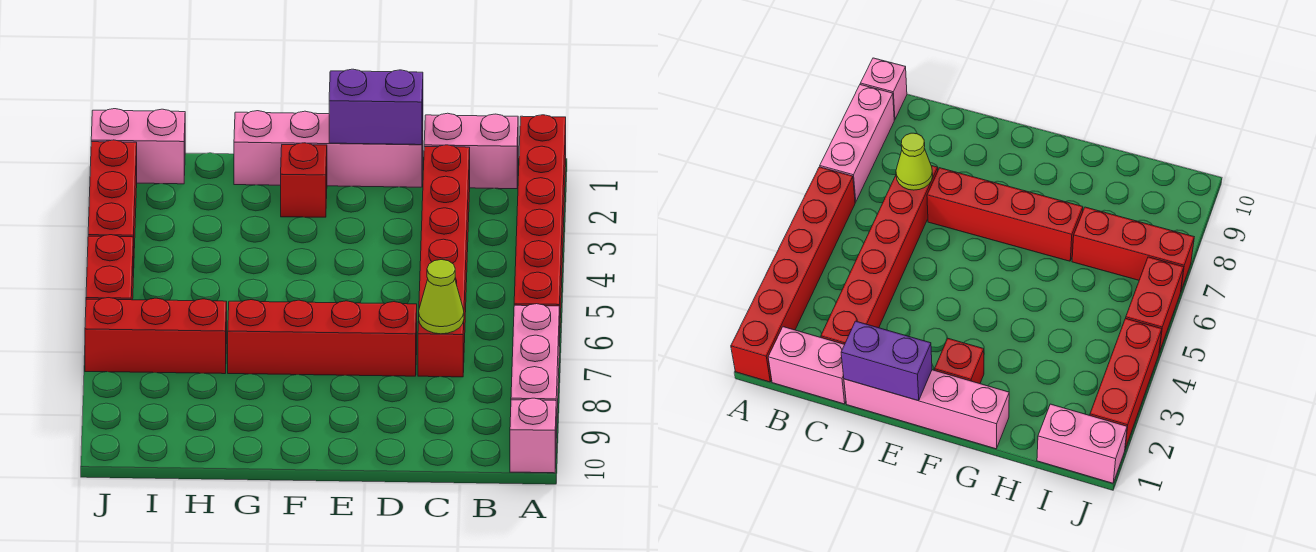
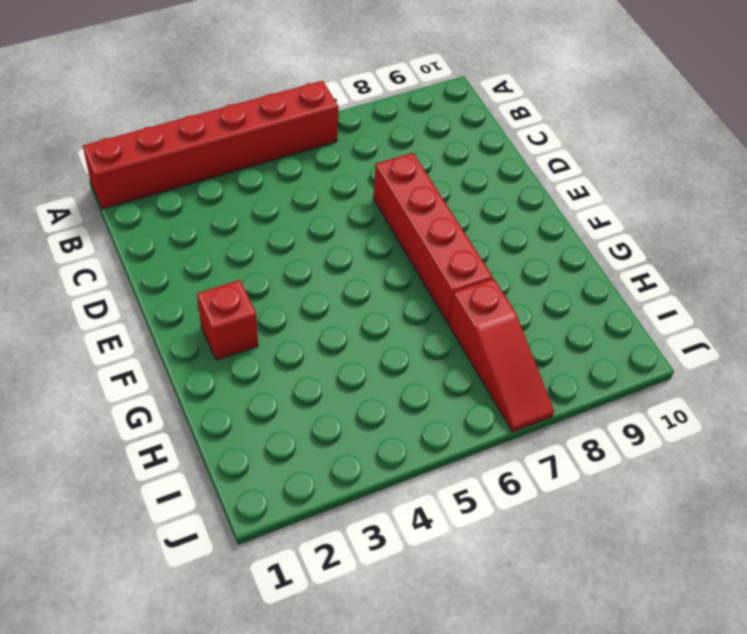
red 1x3 slope [449,278,554,432] -> red 1x3 brick [85,298,227,374]
none -> pink 1x3 brick [511,304,559,438]
none -> pink 1x1 brick [510,398,556,473]
none -> pink 1x2 brick [424,113,518,189]

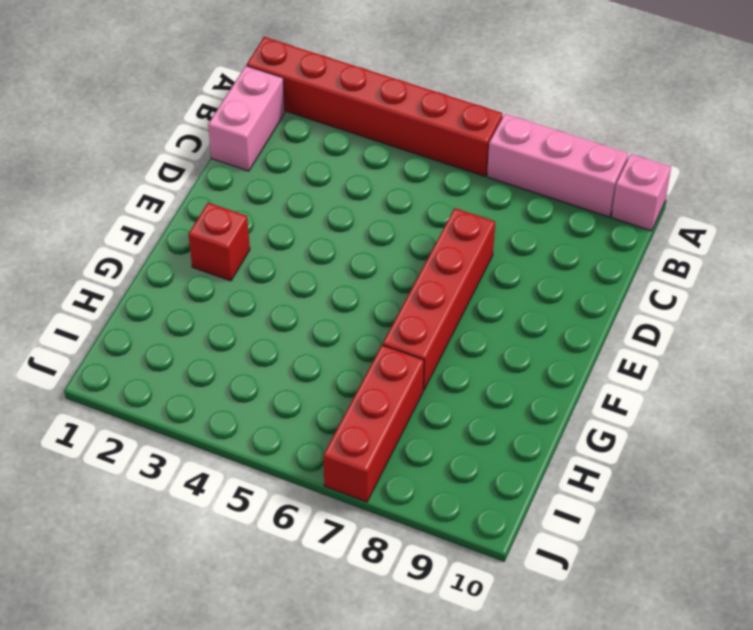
none -> red 1x6 brick [418,145,470,377]
none -> pink 1x4 brick [234,111,423,187]
none -> pink 1x2 brick [91,109,185,184]

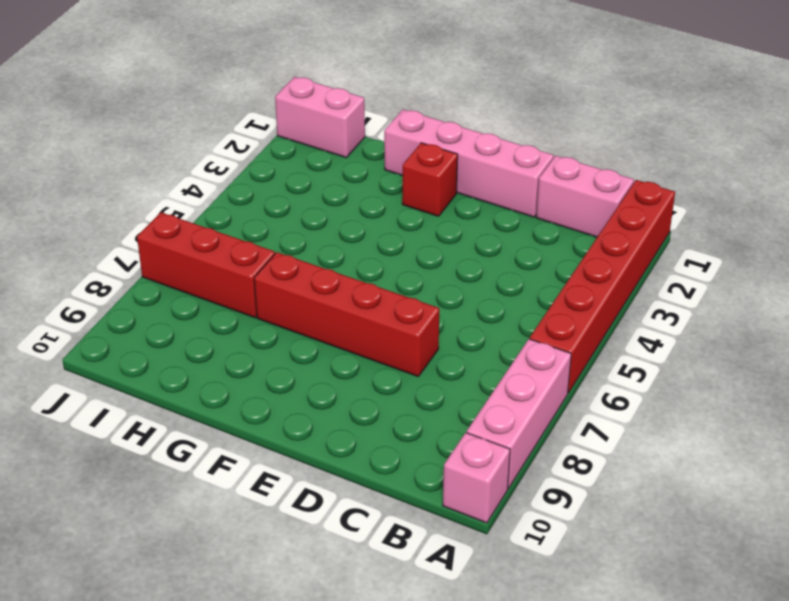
none -> red 1x6 brick [418,145,470,377]
none -> red 1x3 brick [88,140,137,277]
none -> red 1x2 brick [86,235,133,300]

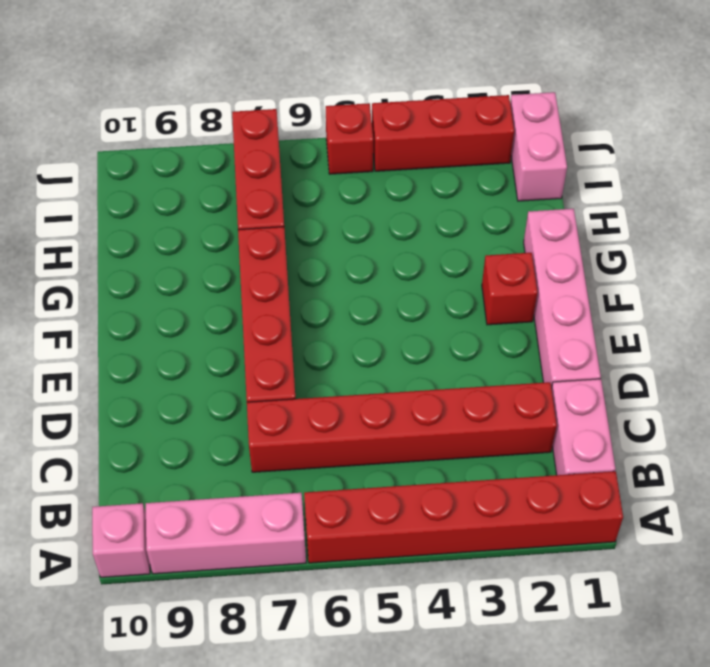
red 1x1 brick [326,103,373,174] -> red 1x2 brick [86,235,133,300]
none -> lime 1x1 cone [419,260,464,334]
none -> purple 1x2 brick [329,69,423,145]

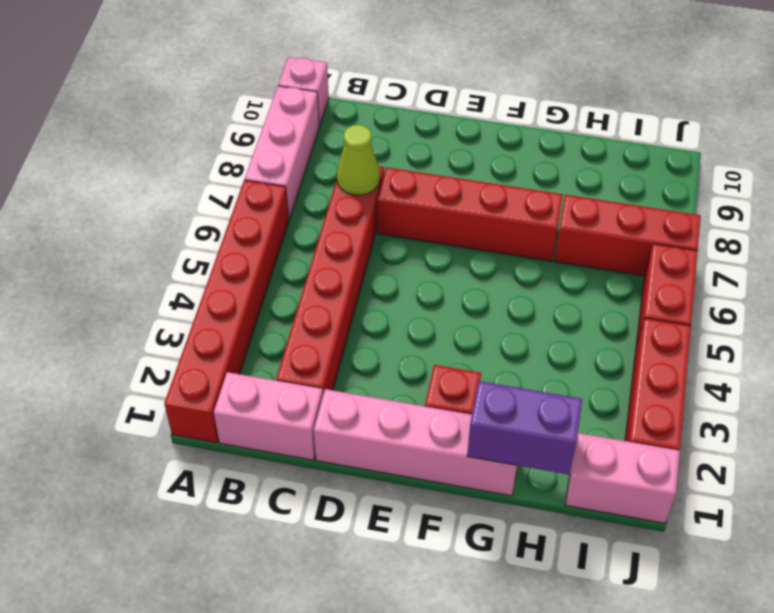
purple 1x2 brick [467,381,582,474] -> purple 1x2 brick moved to [329,69,423,145]

